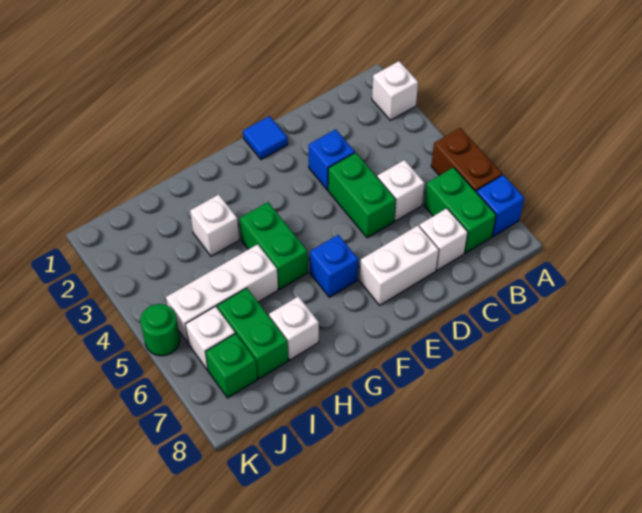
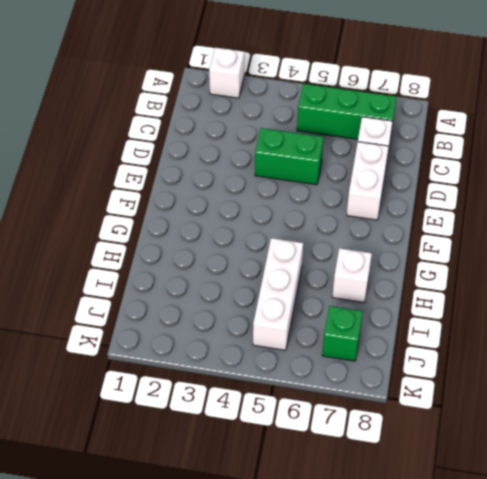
green 1x3 brick [297,84,396,139] -> green 1x2 brick [424,167,496,253]
none -> brown 1x2 brick [431,128,502,192]
none -> blue 1x1 brick [476,175,524,236]
none -> white 1x1 brick [377,160,424,221]

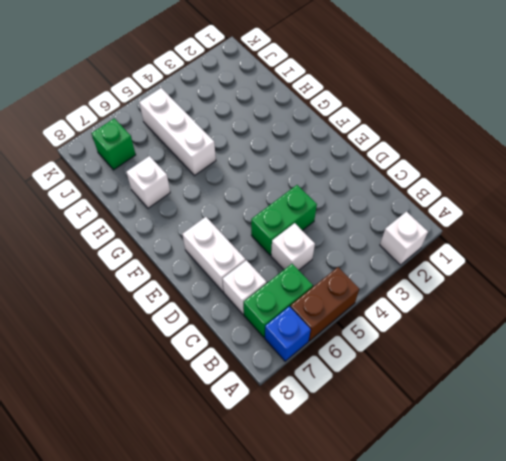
none -> blue 1x1 brick [309,129,355,190]
none -> blue 1x1 tile [243,116,288,159]
none -> blue 1x1 brick [310,235,358,297]

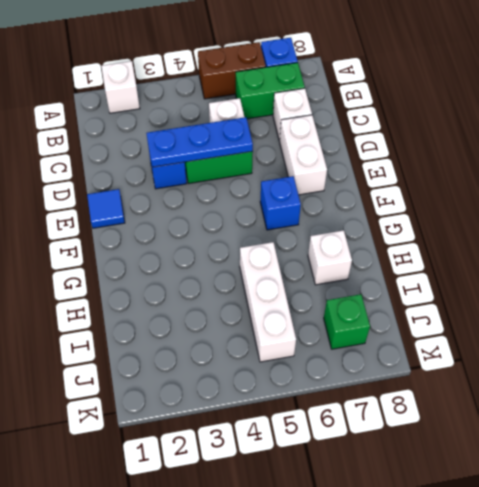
blue 1x3 plate [146,117,253,167] -> none
none -> green 1x2 brick [240,202,308,289]
none -> white 1x1 brick [190,194,239,256]
none -> green 1x2 brick [217,288,288,379]

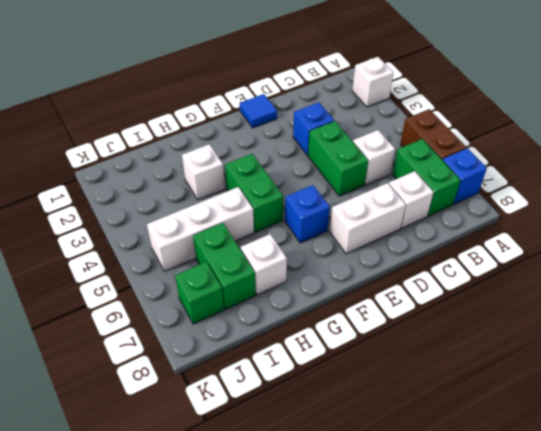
none -> white 1x1 brick [186,306,235,370]
none -> green 1x1 round brick [140,304,180,356]

